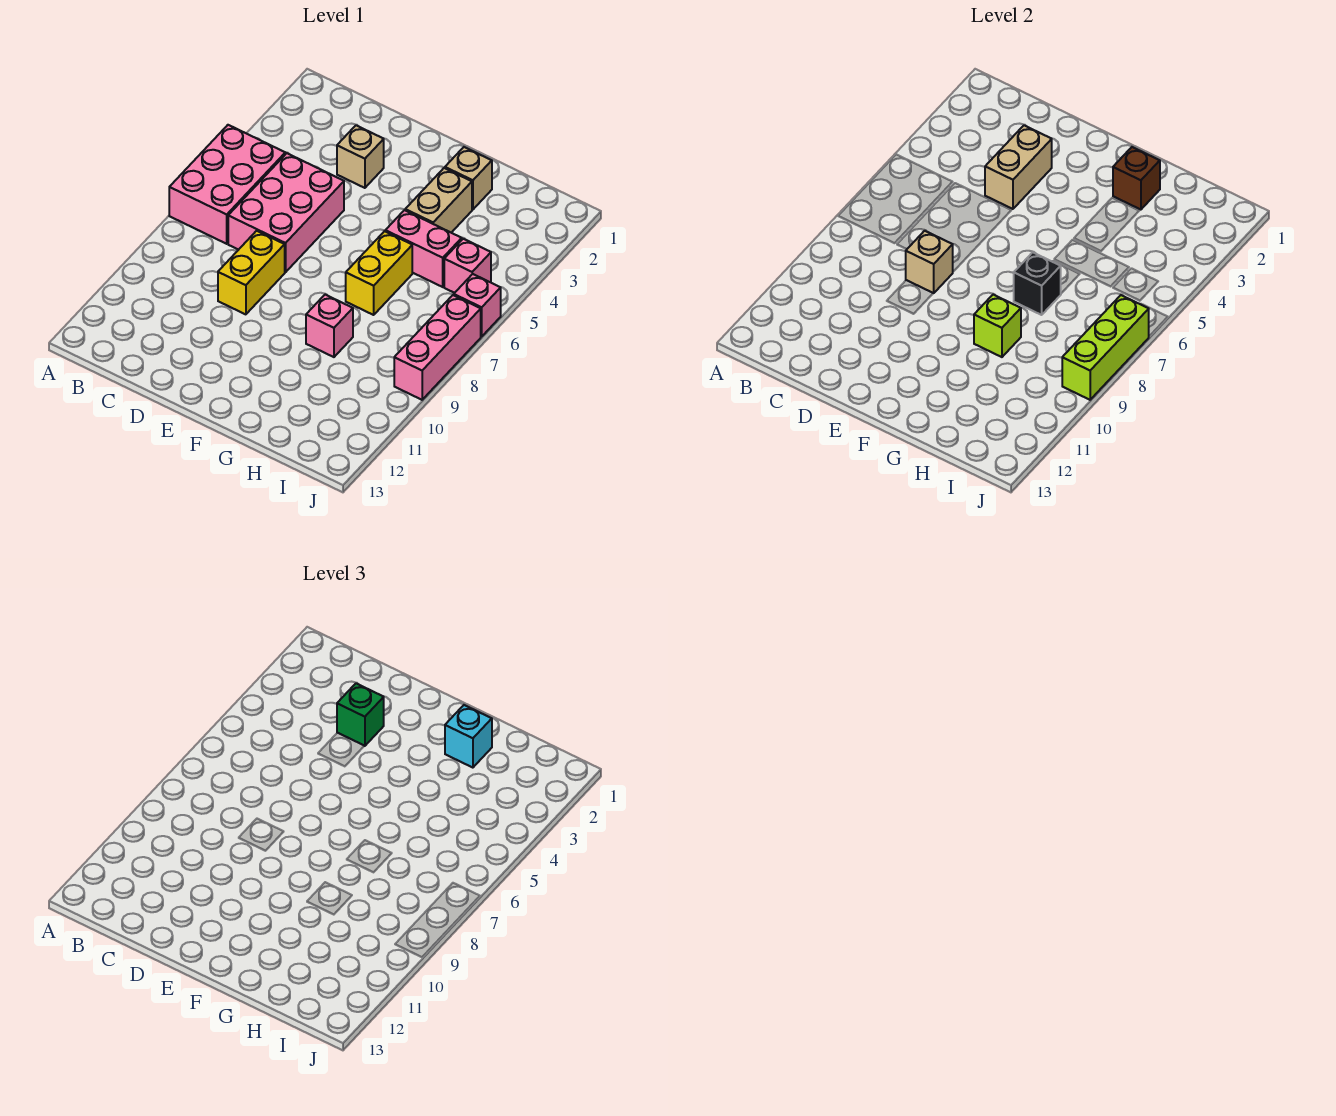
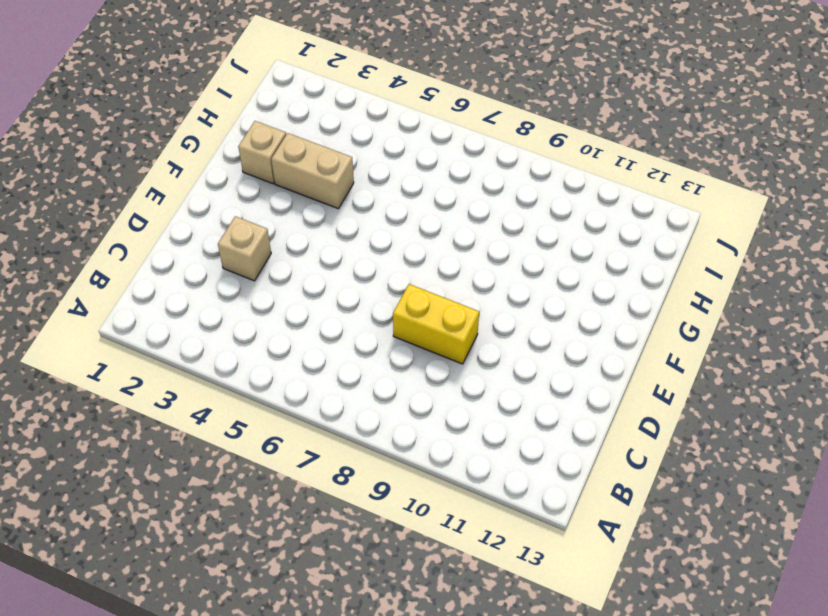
none -> pink 2x3 brick [169,125,285,244]
none -> pink 2x3 brick [228,153,344,272]
none -> pink 1x2 brick [385,210,462,287]

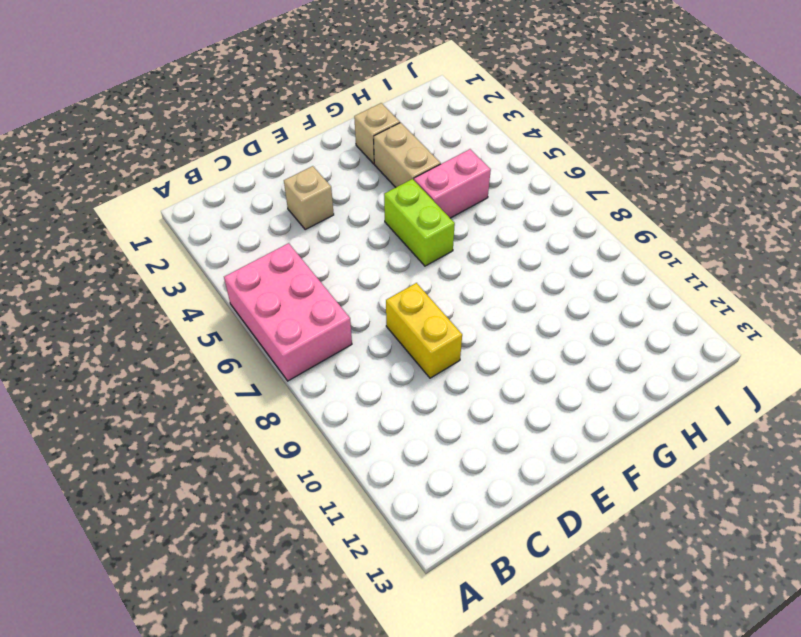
lime 1x2 brick [384,179,455,266] -> none
none -> pink 2x3 brick [228,153,344,272]
none -> yellow 1x2 brick [346,231,412,315]
none -> pink 1x1 brick [306,295,353,357]

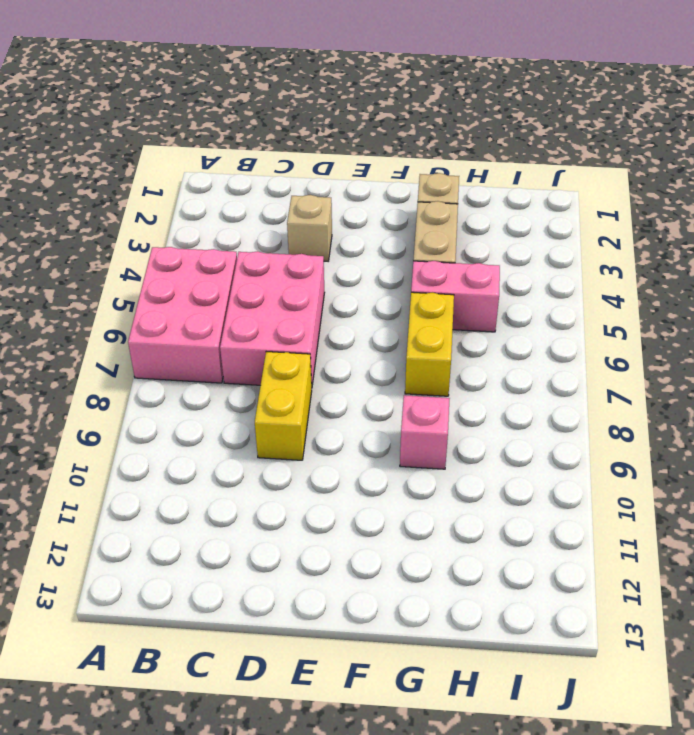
none -> pink 1x1 brick [444,239,491,293]
none -> pink 1x1 brick [454,274,501,337]
none -> pink 1x3 brick [394,295,481,400]

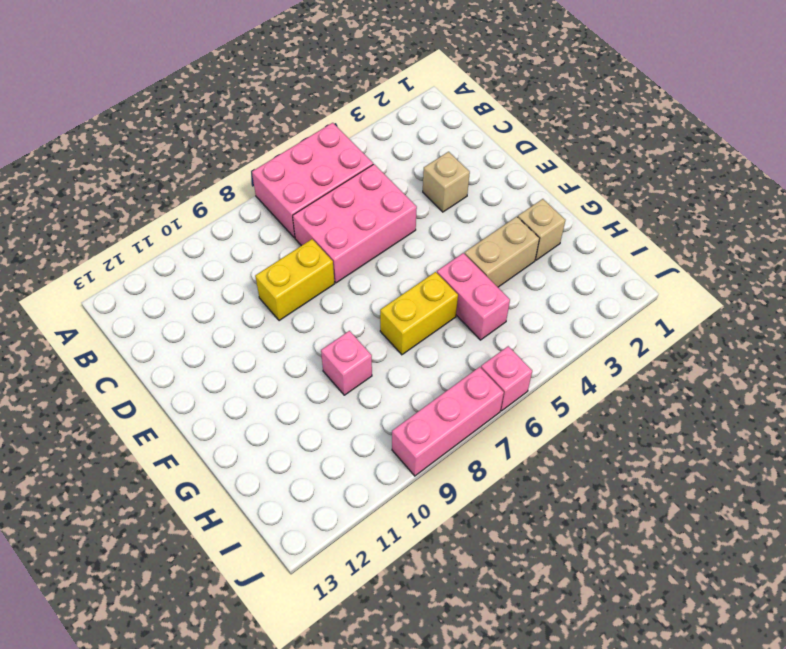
none -> pink 1x1 brick [444,239,491,293]
none -> tan 1x2 brick [985,125,1052,209]
none -> tan 1x1 brick [906,231,953,293]

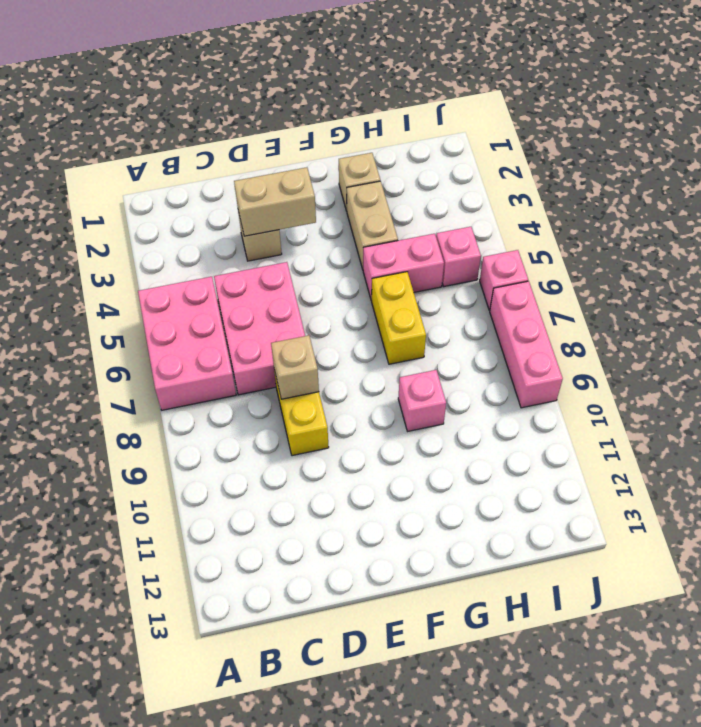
tan 1x2 brick [234,167,316,236] -> tan 1x2 brick turned to [985,125,1052,209]
none -> brown 1x1 brick [1113,147,1160,210]
none -> black 1x1 brick [1014,252,1061,315]
none -> lime 1x1 brick [974,295,1021,357]

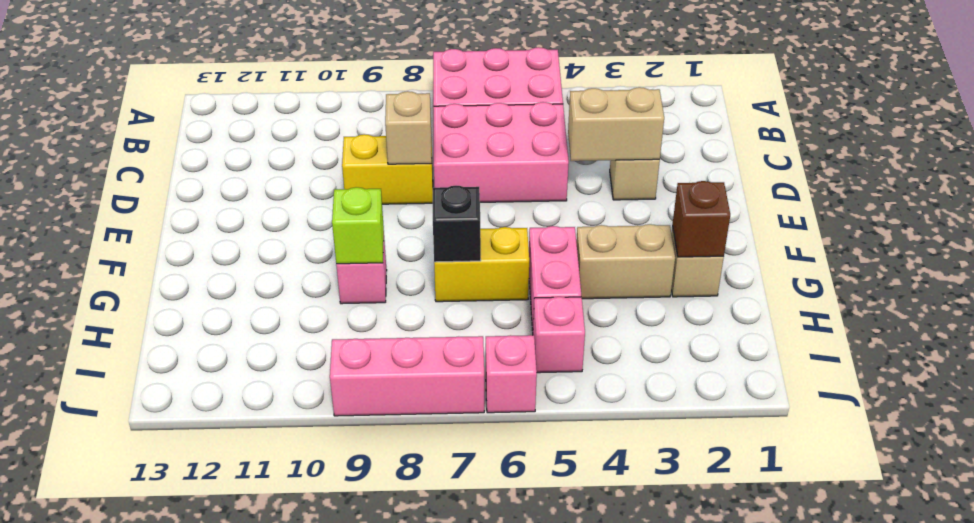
none -> lime 1x3 brick [1062,295,1149,400]
none -> green 1x1 brick [337,683,384,746]
none -> cyan 1x1 brick [445,705,492,768]

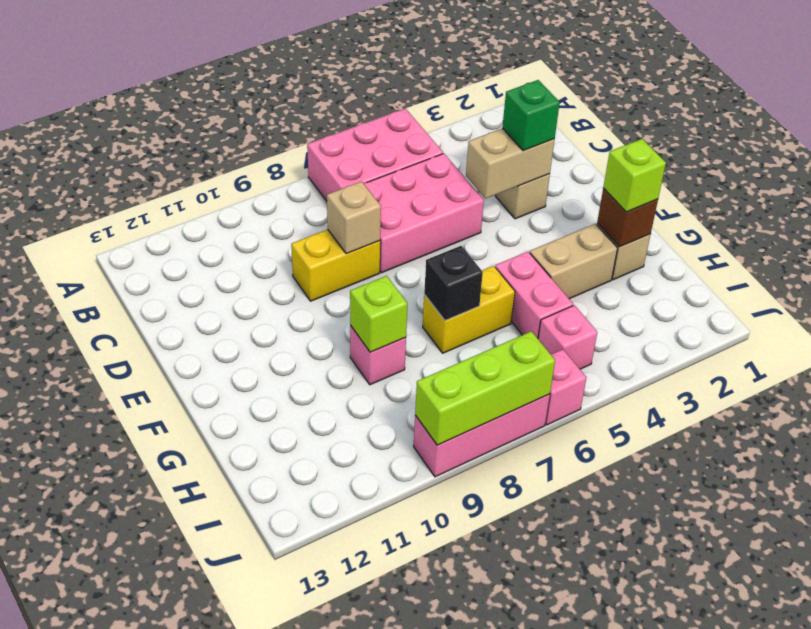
lime 1x1 brick [603,139,666,212] -> cyan 1x1 brick [445,705,492,768]

